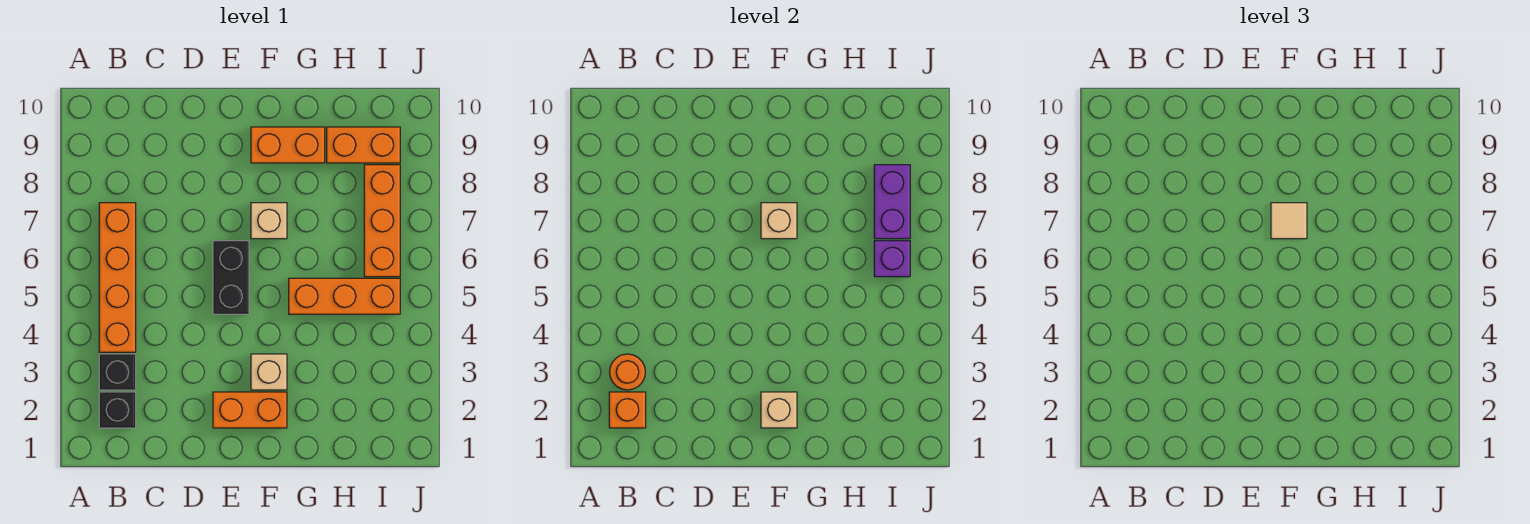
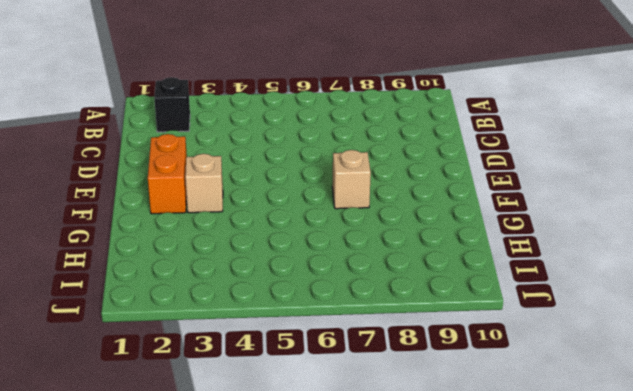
none -> black 1x1 brick [99,354,136,390]
none -> orange 1x4 brick [99,203,136,352]
none -> black 1x2 brick [213,241,249,314]

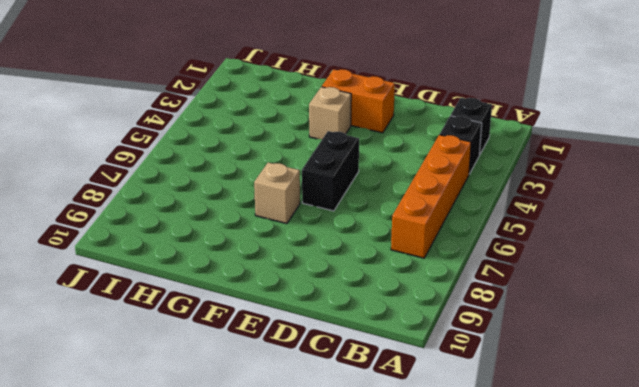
none -> orange 1x2 brick [251,127,325,163]
none -> orange 1x3 brick [289,278,400,314]
none -> orange 1x2 brick [327,127,400,163]

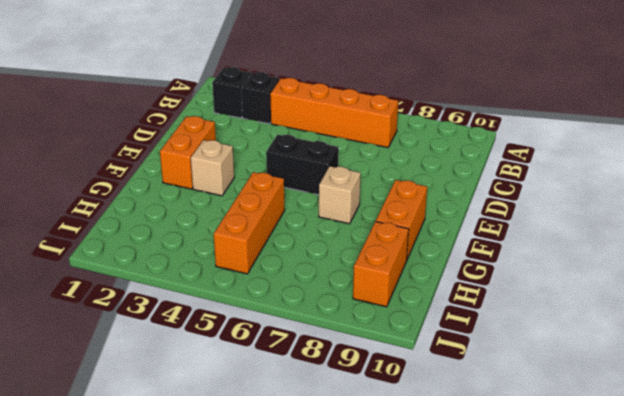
none -> orange 1x3 brick [364,165,400,277]
none -> orange 1x1 brick [609,392,646,428]
none -> orange 1x1 round brick [610,354,645,390]

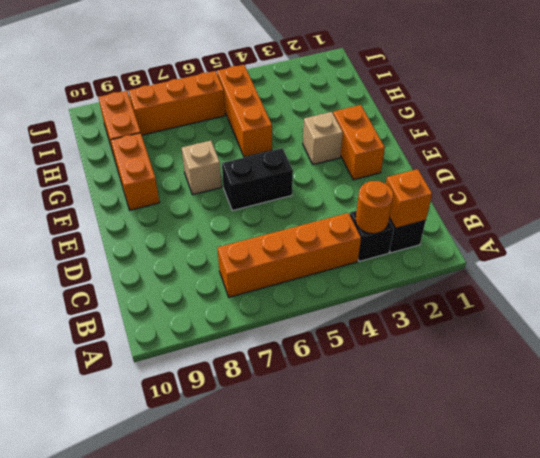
none -> tan 1x1 brick [761,392,797,428]
none -> tan 1x1 brick [761,203,797,239]
none -> purple 1x1 brick [874,241,910,277]

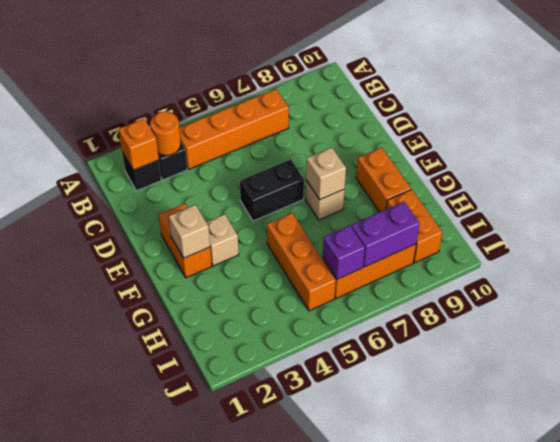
none -> tan 1x1 tile [1271,203,1307,239]

